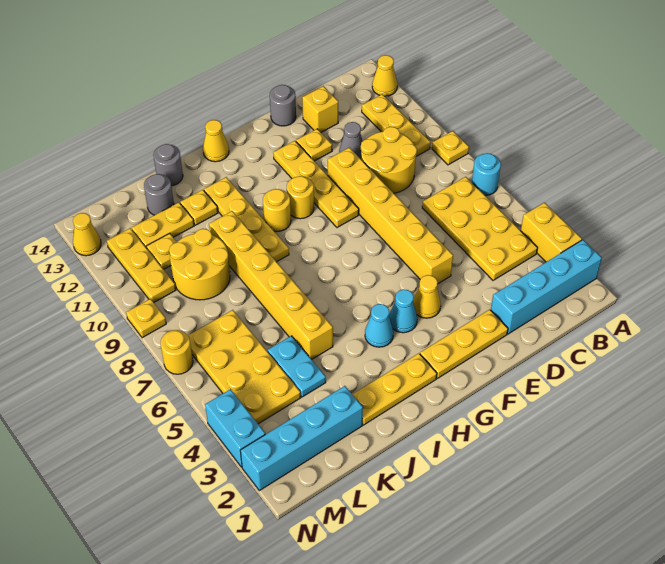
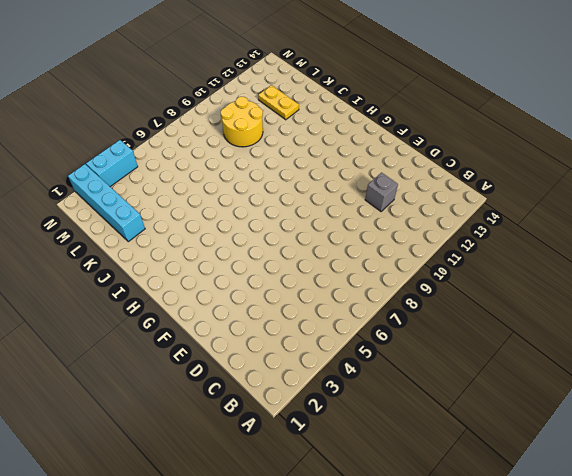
grey 1x1 brick [365,173,398,212] -> grey 1x1 cone [339,122,363,159]
none -> cyan 1x4 brick [491,240,602,334]
none -> yellow 1x2 brick [521,203,582,262]
none -> cyan 1x1 round brick [472,153,501,195]
none -> yellow 1x1 plate [432,131,469,165]

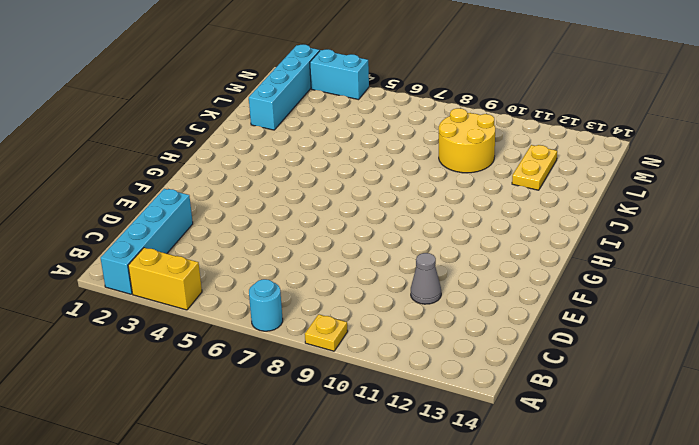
none -> yellow 1x1 cone [372,55,397,96]
none -> yellow 2x4 plate [422,177,538,280]
none -> yellow 1x3 plate [362,94,431,156]
none -> yellow 2x2 round brick [361,127,417,193]

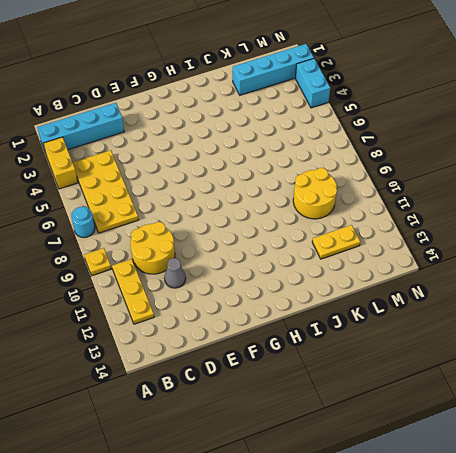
none -> yellow 1x1 cone [372,55,397,96]
none -> yellow 1x1 brick [302,86,338,132]
none -> yellow 1x3 plate [420,309,508,378]
none -> yellow 1x6 brick [328,148,453,284]

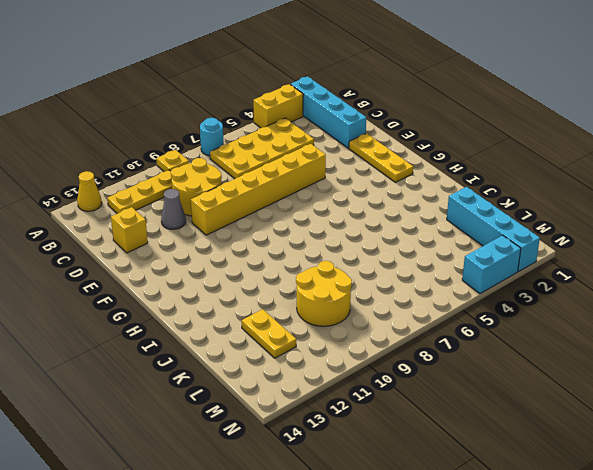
none -> yellow 1x1 plate [296,129,332,161]
none -> grey 1x1 round brick [270,85,296,126]
none -> yellow 1x1 cone [413,275,441,318]
none -> yellow 1x4 plate [273,141,359,228]

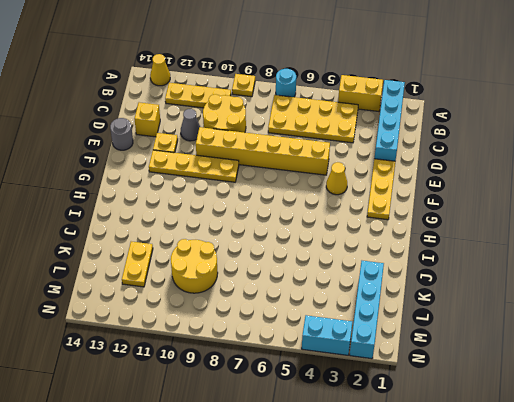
none -> cyan 1x1 cone [389,289,417,333]
none -> yellow 1x1 round brick [287,176,314,219]
none -> yellow 1x3 plate [352,353,437,425]
none -> cyan 1x1 cone [365,304,394,347]

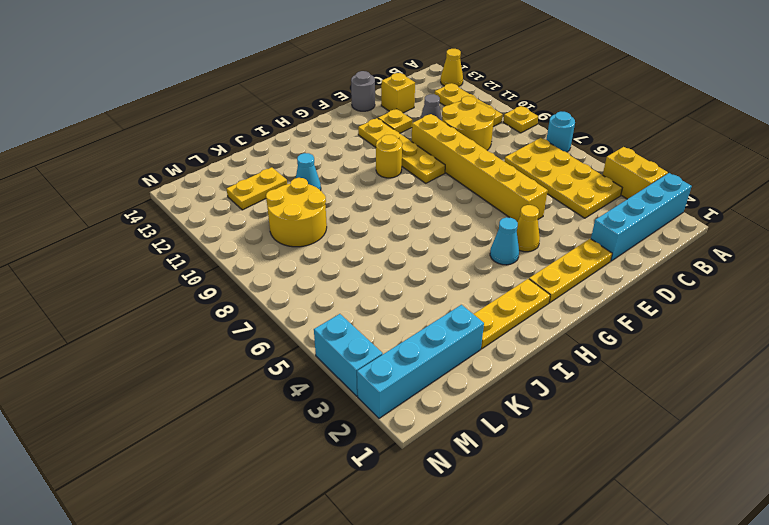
cyan 1x1 cone [296,153,321,191] -> cyan 1x1 cone moved to [365,304,394,347]
none -> yellow 1x1 round brick [263,189,291,232]
none -> yellow 1x1 cone [203,120,229,162]
none -> yellow 1x4 plate [204,177,289,262]
none -> yellow 1x6 brick [209,211,333,359]

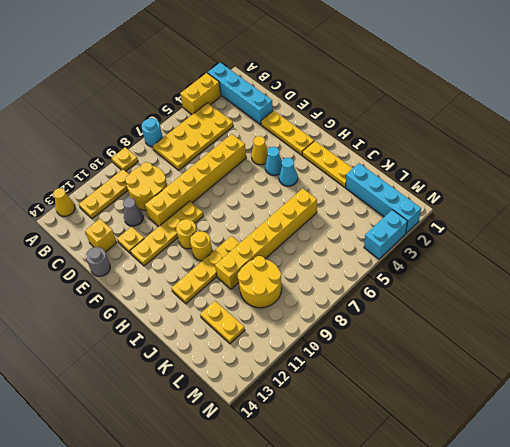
none -> yellow 1x1 cone [203,120,229,162]
none -> yellow 1x1 plate [180,190,218,225]
none -> grey 1x1 round brick [153,144,183,186]
none -> cyan 1x2 plate [268,336,326,397]

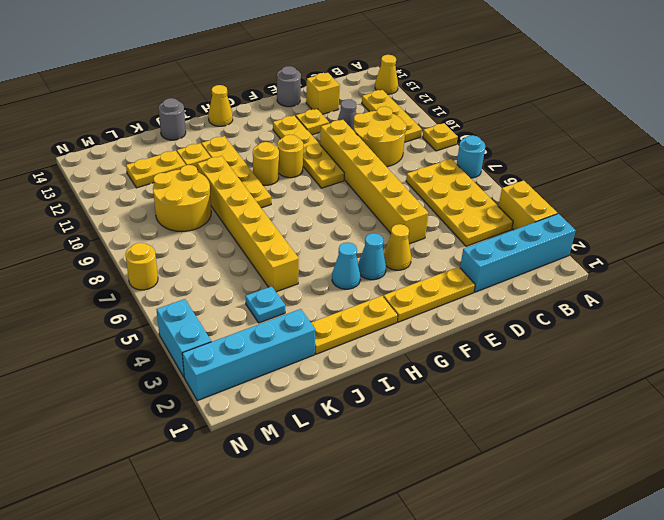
cyan 1x1 plate [245,286,285,323] -> cyan 1x2 plate [268,336,326,397]
none -> grey 1x1 round brick [144,174,174,215]
none -> yellow 2x4 plate [188,310,301,424]
none -> yellow 1x1 plate [146,233,177,269]
none -> yellow 1x3 plate [107,228,176,302]

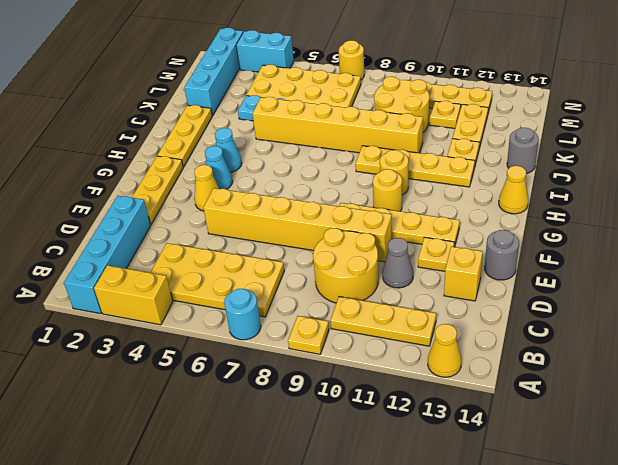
none -> grey 1x1 round brick [144,174,174,215]
none -> yellow 1x1 plate [126,299,166,338]
none -> yellow 1x1 cone [73,213,101,256]

